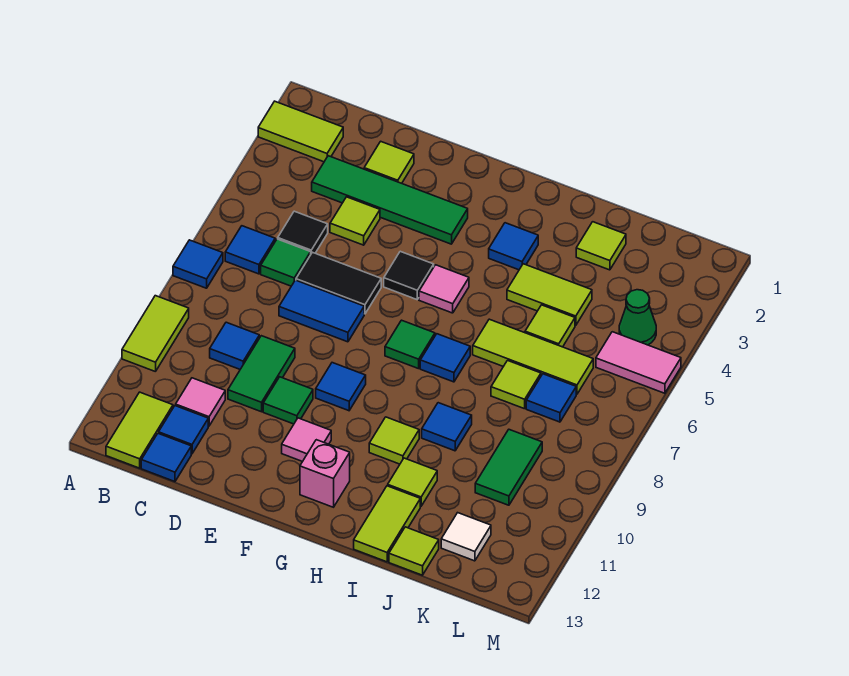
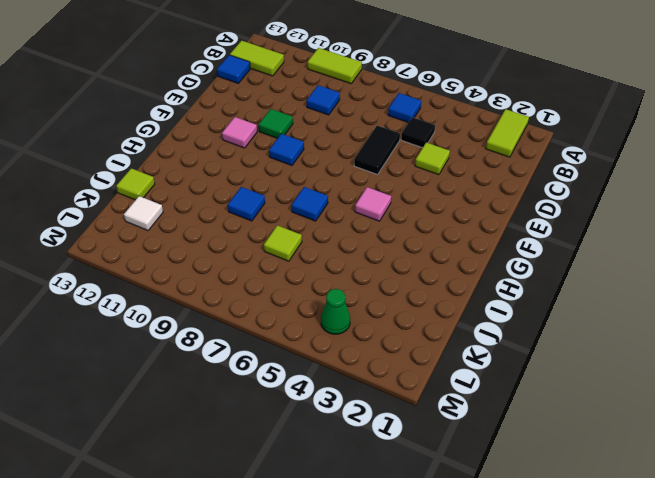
none -> blue 1x1 tile [173,240,223,288]
none -> green 1x4 tile [312,156,468,244]
none -> green 1x1 tile [261,239,311,286]
none -> pink 1x1 tile [176,378,225,426]

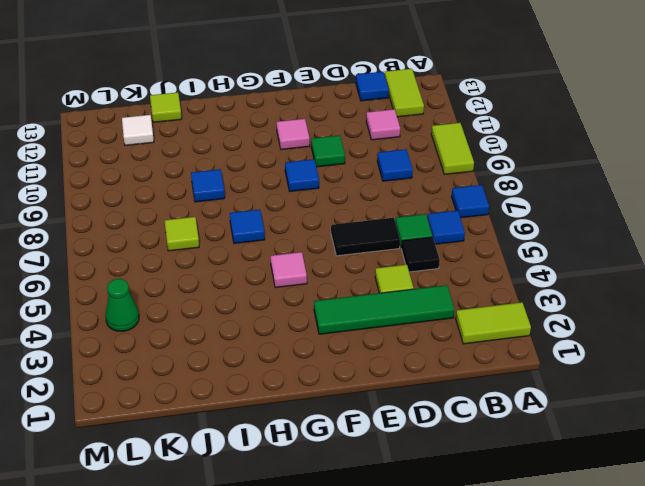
none -> blue 1x1 tile [159,406,208,454]
none -> lime 1x1 tile [364,141,414,183]
none -> blue 1x2 tile [279,280,364,342]
none -> green 1x2 tile [228,336,295,412]

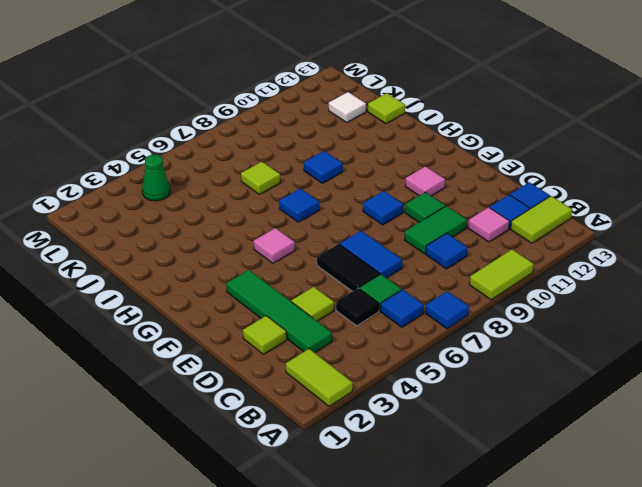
none -> black 1x1 tile [384,251,434,300]
none -> green 1x1 tile [385,320,435,369]
none -> pink 1x1 brick [300,440,350,507]
none -> blue 1x1 tile [489,223,538,270]

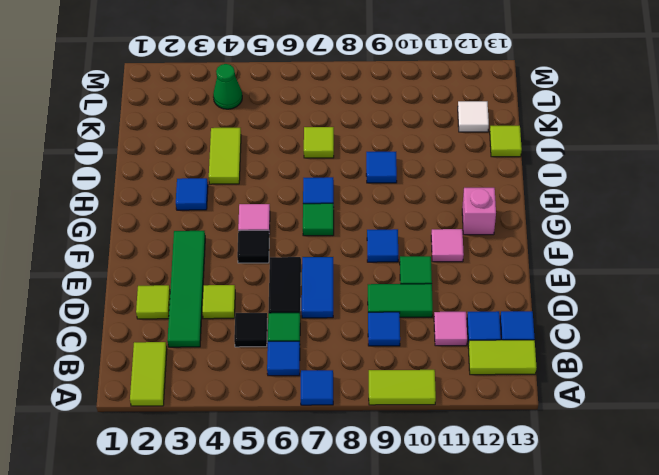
none -> lime 1x1 tile [369,417,419,464]
none -> lime 1x3 tile [473,319,593,394]
none -> lime 1x1 tile [388,458,437,506]
none -> lime 1x2 tile [354,486,420,562]

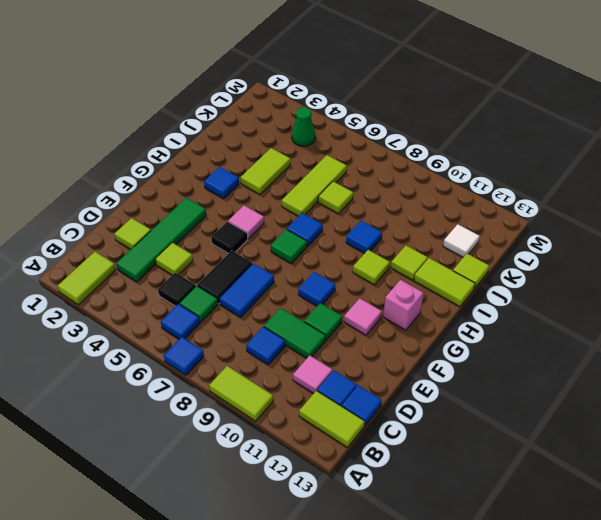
none -> lime 1x1 tile [576,222,626,270]
none -> lime 1x1 tile [525,305,575,347]
none -> blue 1x1 tile [526,374,576,422]
none -> green 1x2 tile [475,430,542,505]

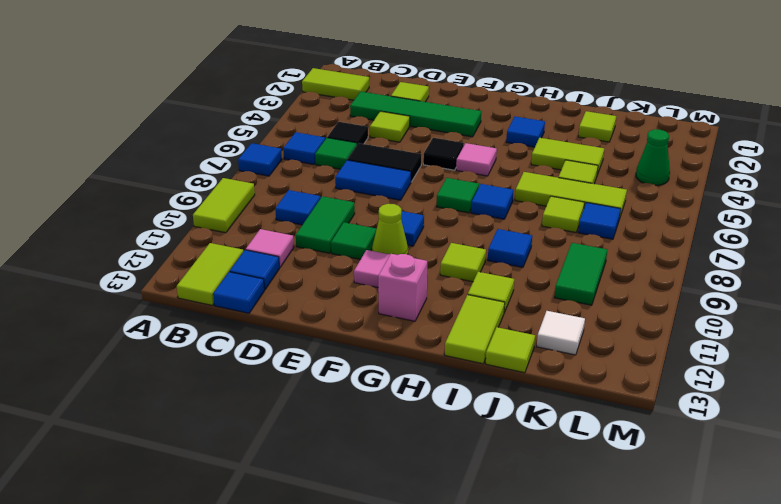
lime 1x1 cone [372,204,408,255] -> none
none -> pink 1x2 tile [596,332,681,393]

